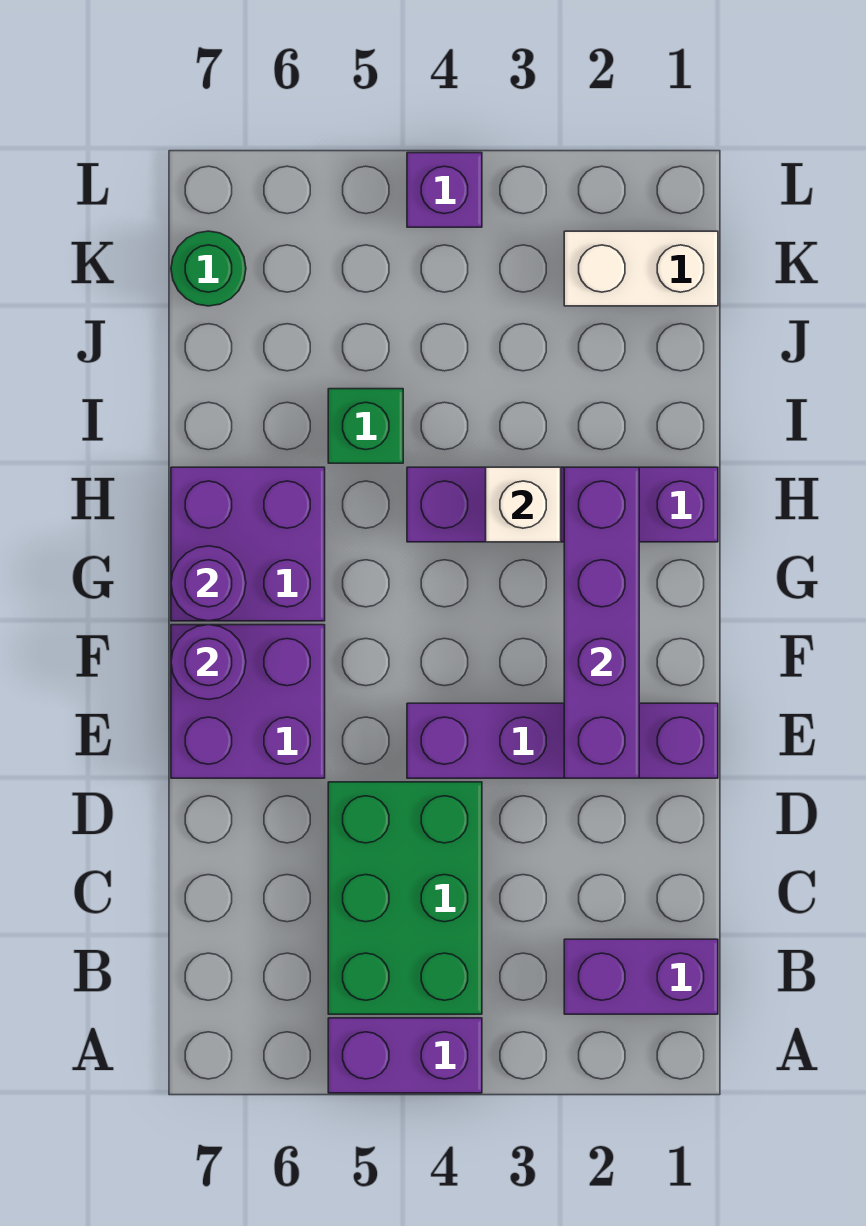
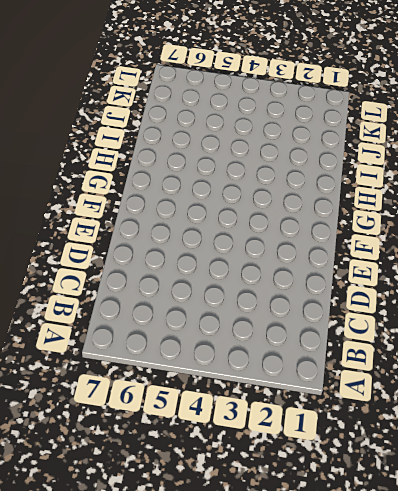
none -> purple 1x2 brick [328,1018,482,1093]
none -> purple 1x2 brick [564,939,718,1014]
none -> green 2x3 brick [328,782,482,1014]

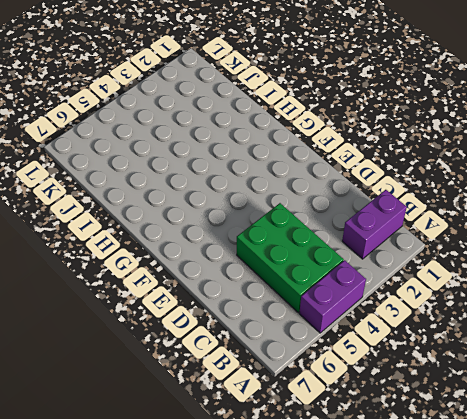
none -> purple 1x4 brick [407,703,718,778]
none -> purple 2x2 brick [171,625,325,778]
none -> purple 2x2 brick [171,467,325,621]

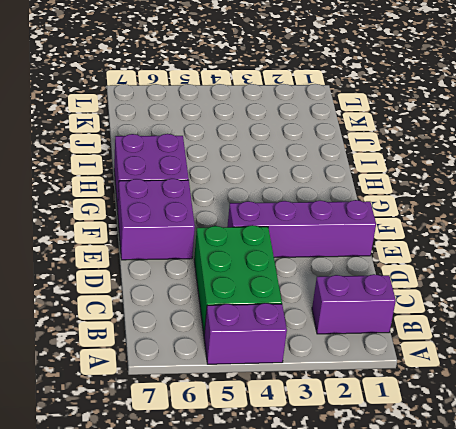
none -> purple 1x4 brick [407,467,718,542]
none -> green 1x1 brick [328,389,403,463]
none -> white 1x2 brick [564,231,718,306]

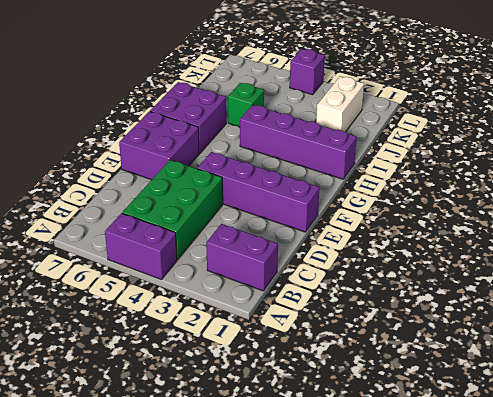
white 1x2 brick [316,76,364,132] -> white 1x2 brick turned to [564,231,718,306]
none -> green 1x1 round brick [171,231,246,306]
none -> purple 1x4 brick [564,467,639,778]
none -> purple 1x1 round brick [171,625,246,699]

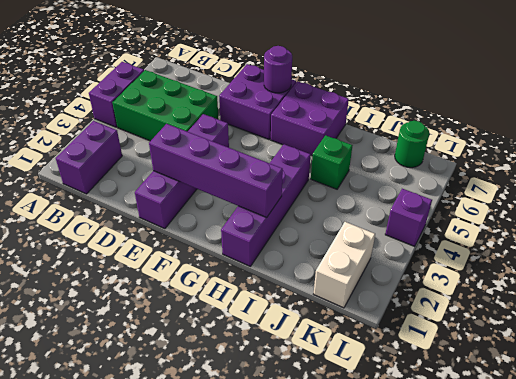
none -> purple 1x1 round brick [171,546,246,621]
none -> white 1x1 brick [486,467,561,542]

